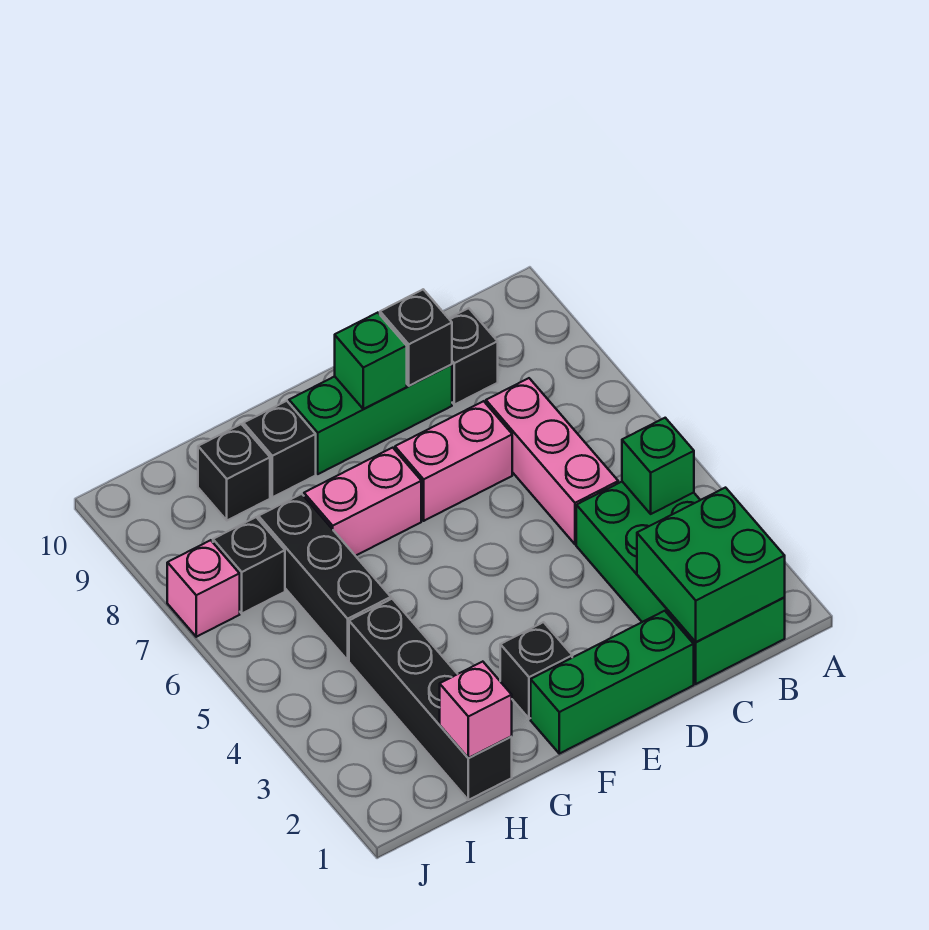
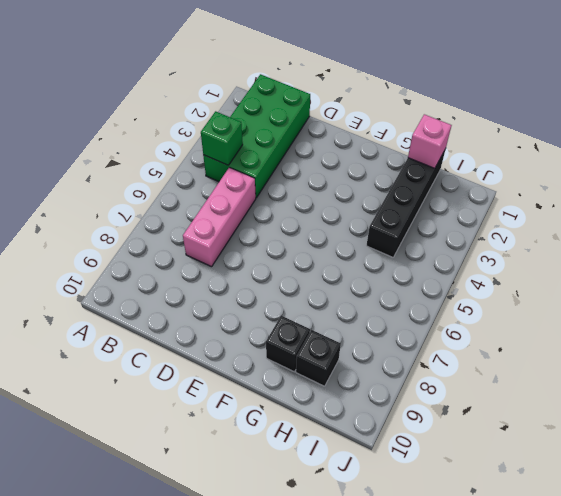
none -> black 1x1 brick [449,308,498,405]
none -> green 1x3 brick [531,611,694,754]
none -> pink 1x2 brick [395,401,512,521]

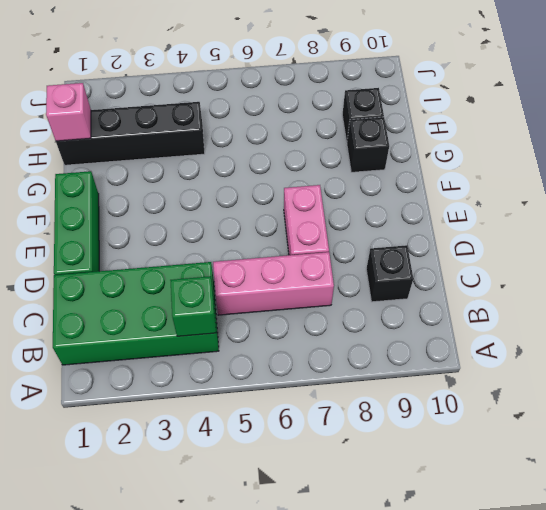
none -> green 1x3 brick [289,364,452,474]
none -> black 1x1 brick [500,622,572,719]
none -> pink 1x2 brick [304,448,421,556]

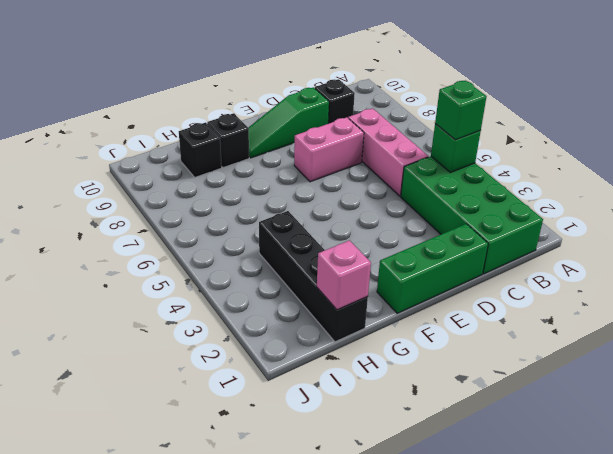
green 1x1 brick [435,80,487,140] -> green 1x1 brick moved to [335,313,407,409]
green 1x3 slope [248,87,329,158] -> green 1x3 brick [289,364,452,474]
none -> black 1x1 brick [500,622,572,719]
none -> pink 1x2 brick [304,448,421,556]
none -> black 1x3 brick [258,494,391,660]

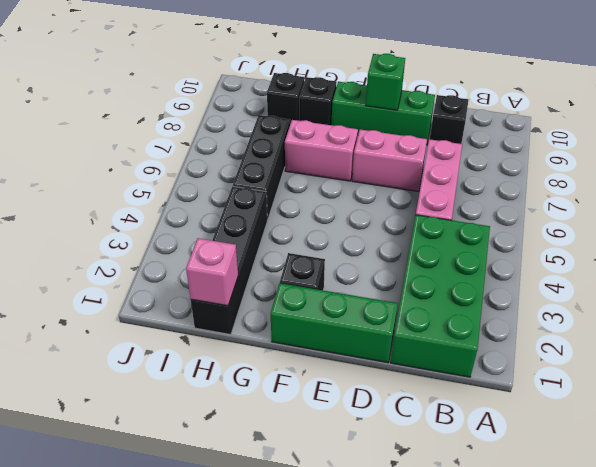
none -> black 1x1 brick [213,517,285,613]
none -> pink 1x1 brick [167,540,240,637]
none -> green 2x2 brick [637,488,785,642]

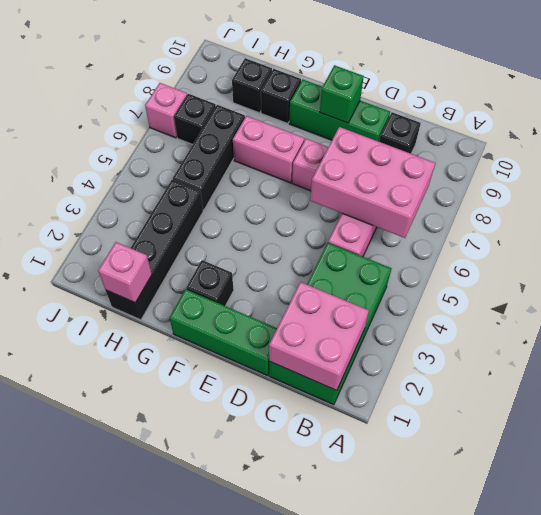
pink 2x2 brick [269,282,369,390] -> green 2x2 brick [637,488,785,642]
pink 2x3 brick [310,127,435,238] -> none
none -> green 1x1 brick [622,418,694,514]
none -> black 1x1 brick [380,289,452,386]

